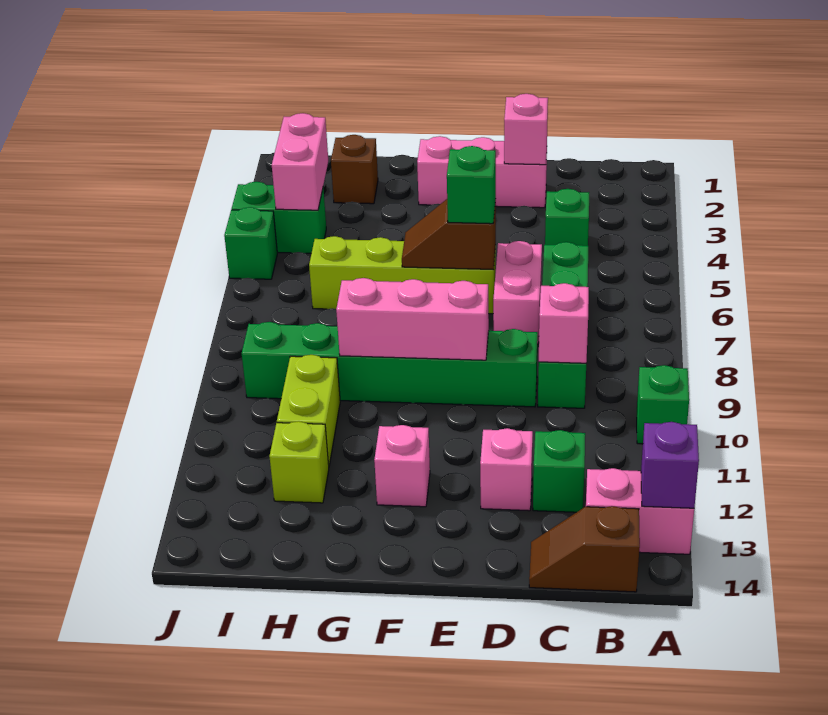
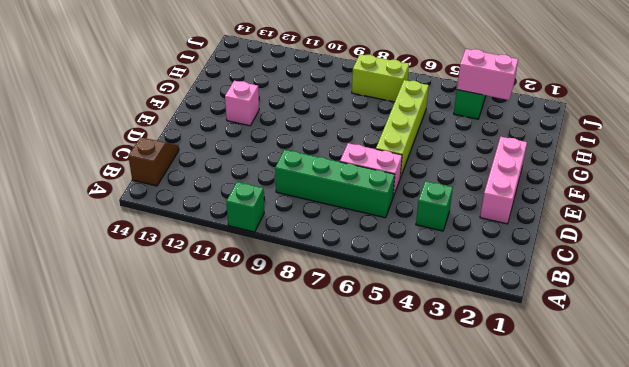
lime 1x2 brick [352,54,409,102] -> lime 1x2 brick moved to [277,355,340,465]
none -> pink 1x2 brick [586,468,694,554]
none -> green 1x1 brick [533,430,585,512]
none -> green 1x6 brick [242,322,538,407]

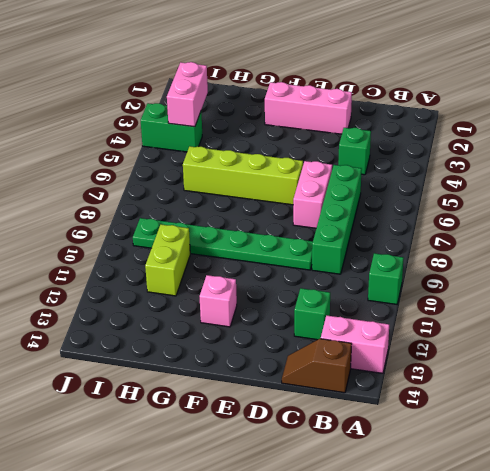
green 1x6 plate [133,218,313,270] -> green 1x6 brick [242,322,538,407]
none -> pink 1x1 brick [480,428,533,511]
none -> brown 1x1 brick [331,135,378,204]
none -> lime 1x1 brick [269,421,329,503]

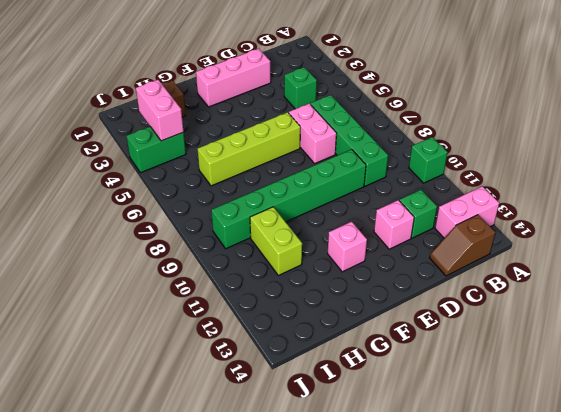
none -> lime 1x1 brick [269,421,329,503]
none -> green 1x1 brick [224,207,277,279]
none -> purple 1x1 brick [641,422,699,508]

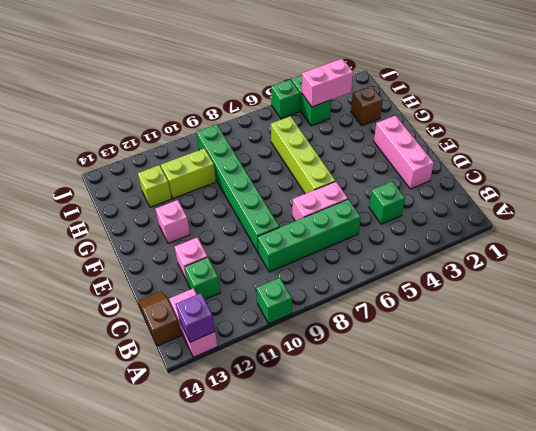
none -> pink 1x1 brick [539,283,589,363]
none -> pink 1x1 brick [504,94,548,165]
none -> brown 1x2 slope [402,199,496,270]

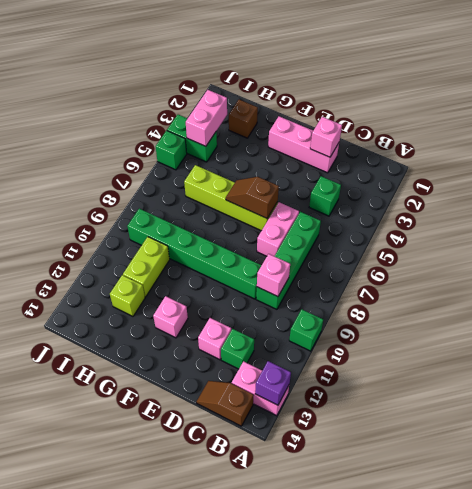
none -> pink 1x3 brick [336,278,489,360]
none -> green 1x1 brick [447,146,496,224]

